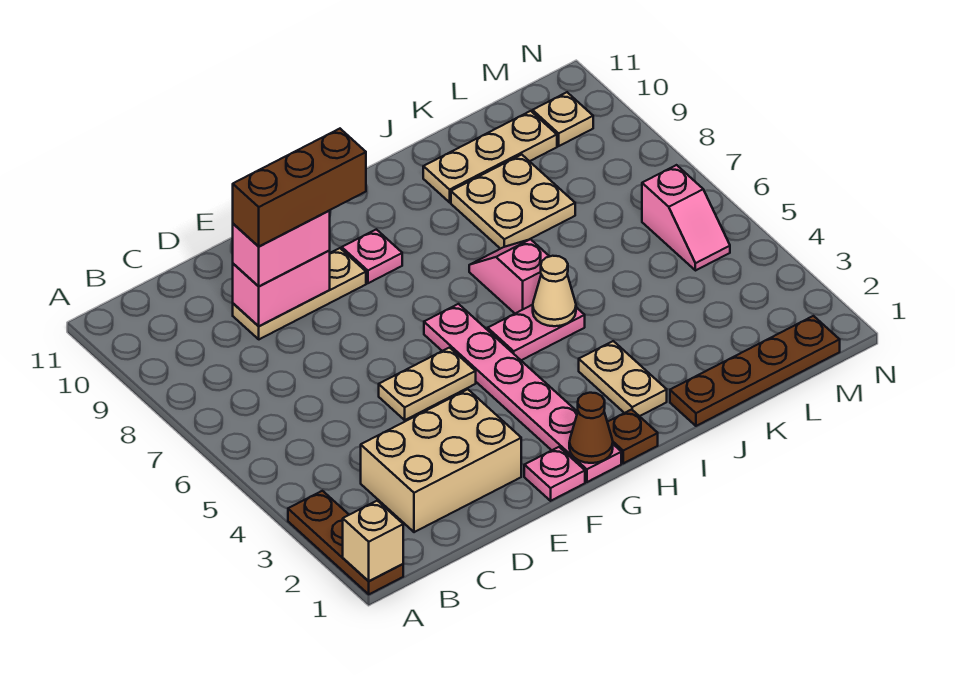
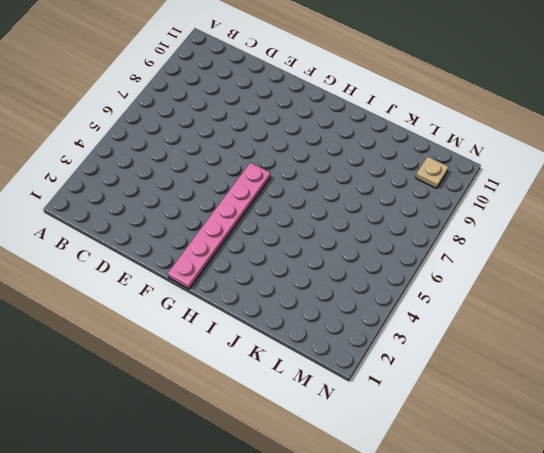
none -> brown 1x3 plate [288,491,403,594]
none -> tan 2x3 brick [361,389,521,532]
none -> tan 1x3 plate [233,248,366,339]

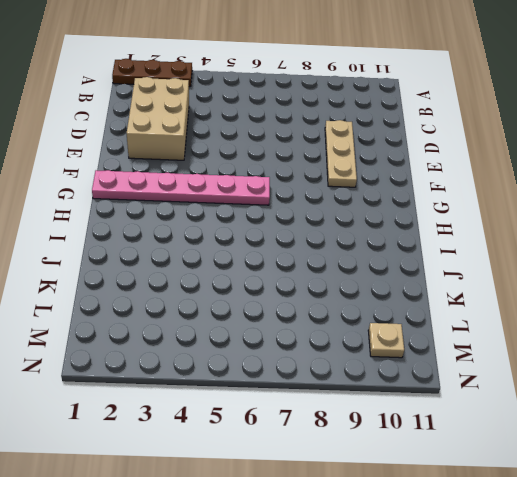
none -> tan 1x2 plate [379,348,476,420]
none -> pink 1x1 plate [524,447,585,501]
none -> pink 1x1 plate [342,229,402,283]

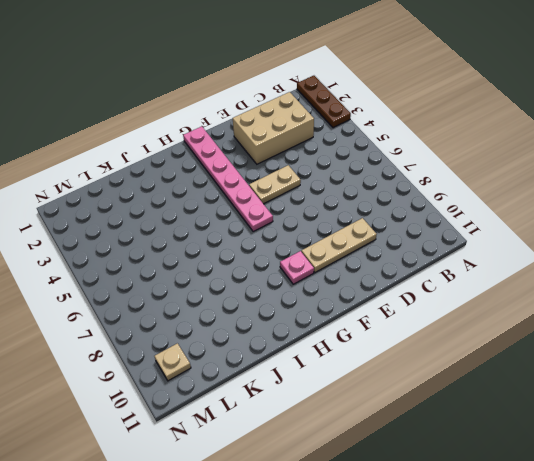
none -> pink 1x1 plate [524,447,585,501]
none -> brown 1x1 plate [607,409,658,463]
none -> pink 1x2 plate [488,305,585,360]

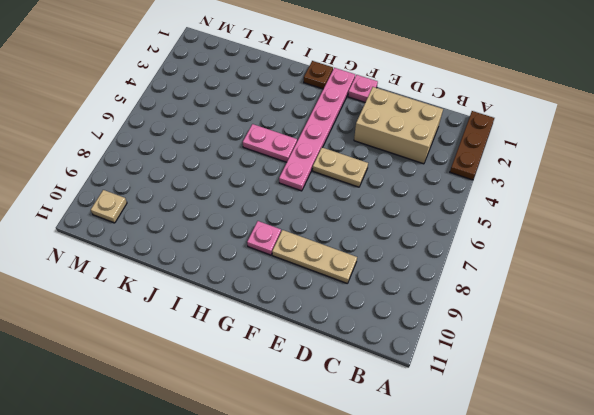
none -> tan 1x2 plate [579,341,667,416]
none -> pink 1x2 slope [469,239,550,313]
none -> brown 1x4 plate [670,316,840,426]

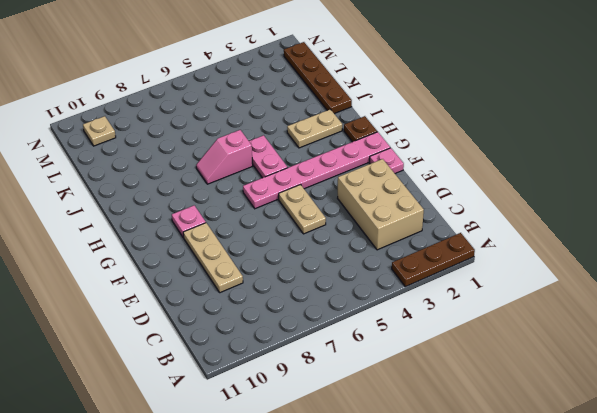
none -> tan 2x2 plate [451,155,575,249]
none -> tan 1x3 plate [423,111,557,202]
none -> pink 1x2 slope [642,165,730,271]

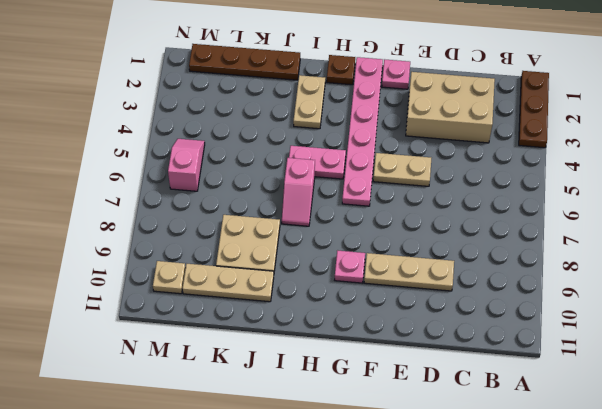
none -> tan 1x1 brick [343,501,403,581]
none -> pink 1x2 brick [233,251,330,326]
none -> brown 1x1 cone [569,393,613,463]

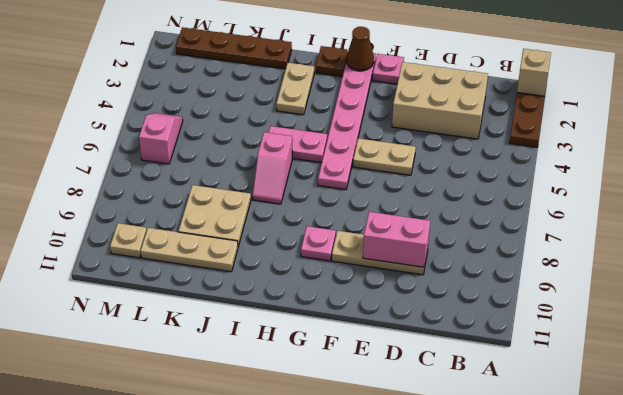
none -> tan 1x1 cone [533,256,576,326]
none -> pink 1x2 brick [233,210,330,286]
none -> brown 1x3 brick [233,129,366,247]

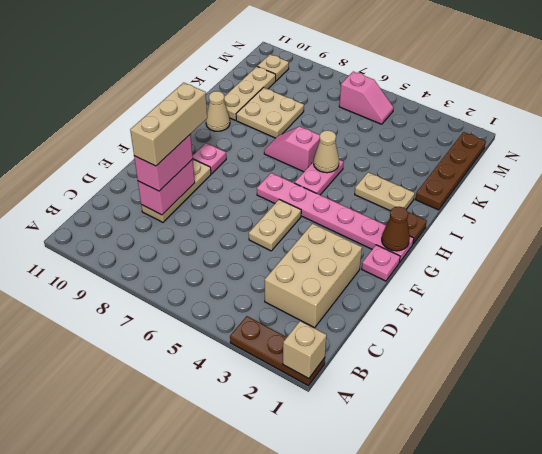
tan 1x3 brick [130,83,207,166] -> brown 1x3 brick [233,129,366,247]
tan 1x1 cone [206,91,230,131] -> none

